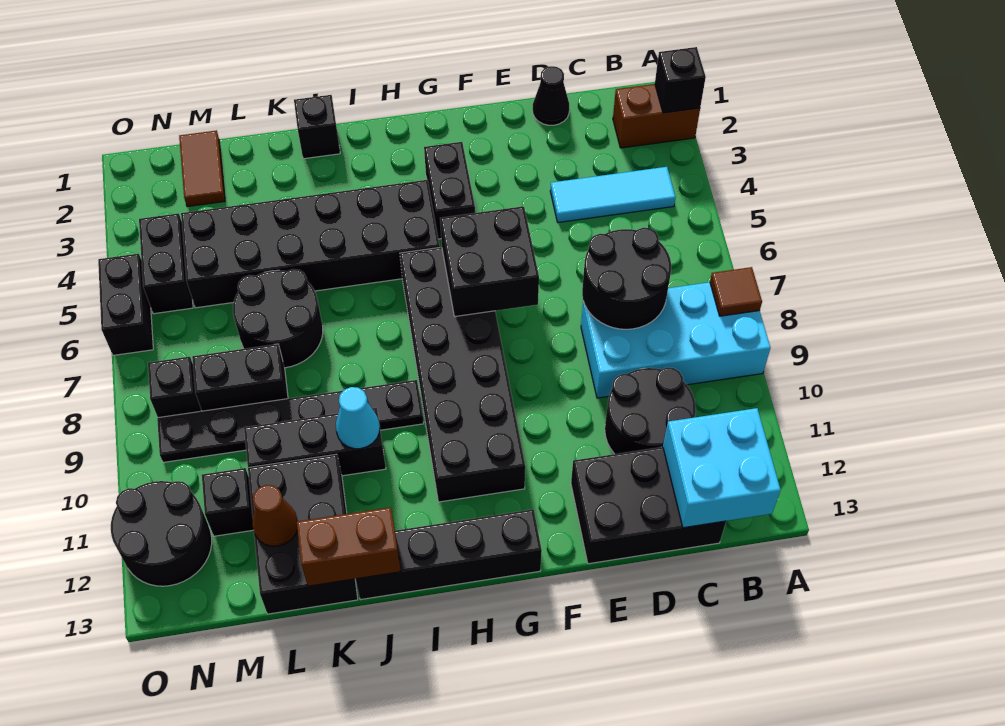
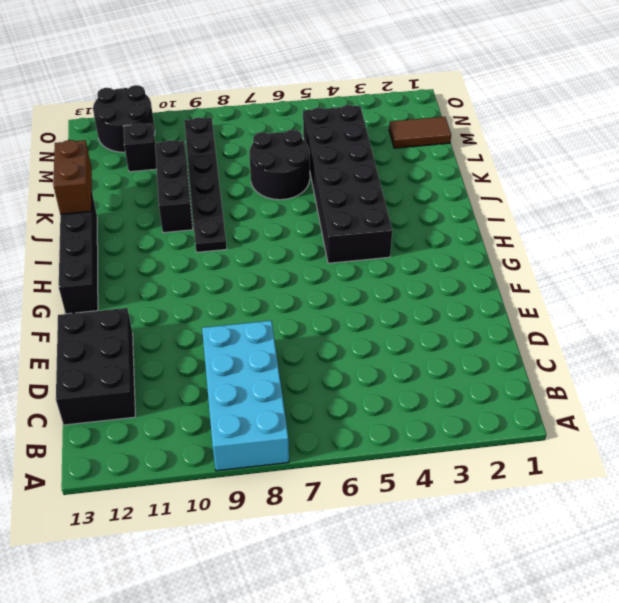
none -> brown 1x2 brick [613,84,700,148]
none -> cyan 1x3 tile [550,167,675,222]
none -> black 2x2 round brick [605,367,696,454]
none -> black 1x1 cone [533,66,569,125]

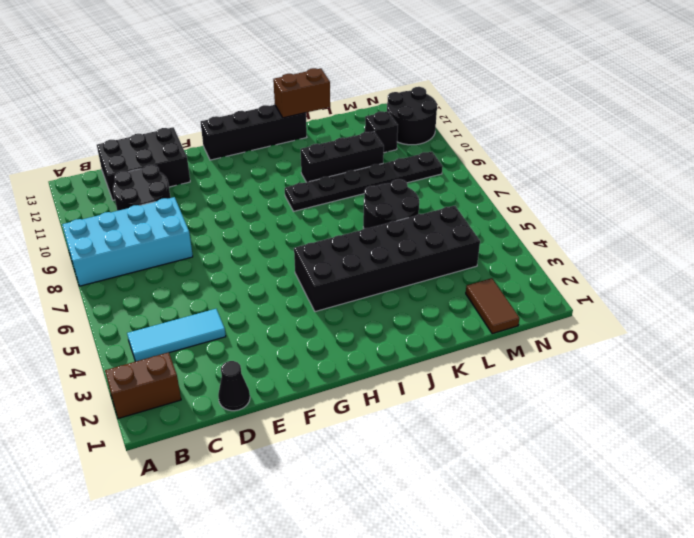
none -> black 1x2 brick [424,142,475,239]
none -> black 2x6 brick [400,247,525,502]
none -> black 1x1 brick [294,95,340,159]
none -> black 2x3 brick [248,454,358,614]

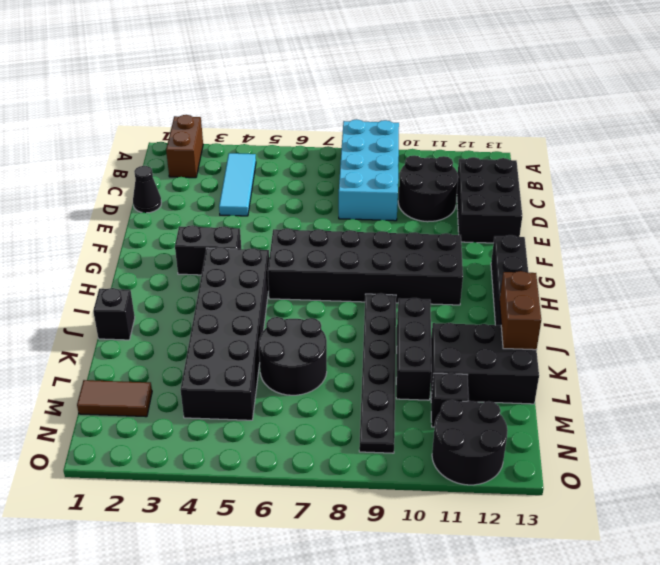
none -> black 1x2 brick [192,344,288,411]
none -> black 1x2 brick [139,213,193,314]
none -> black 1x1 brick [148,357,201,418]
none -> black 1x2 brick [98,254,153,355]

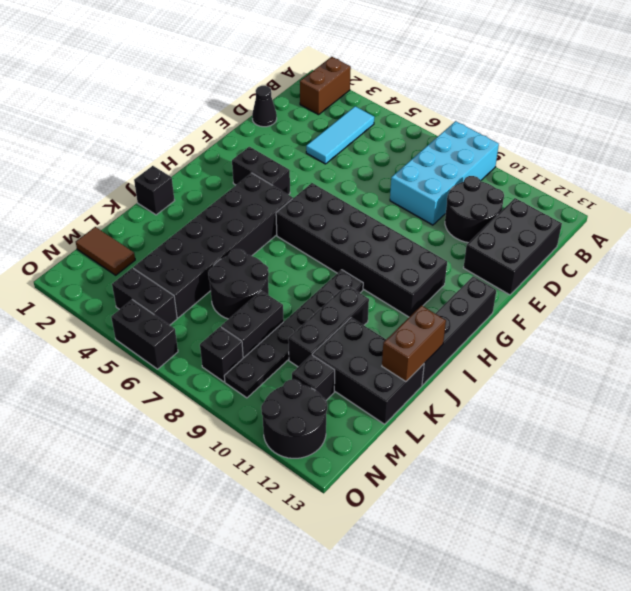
none -> black 1x1 brick [655,47,706,113]
none -> brown 1x1 tile [710,267,762,316]
none -> cyan 2x2 brick [663,408,781,528]
none -> black 2x2 round brick [582,228,671,329]

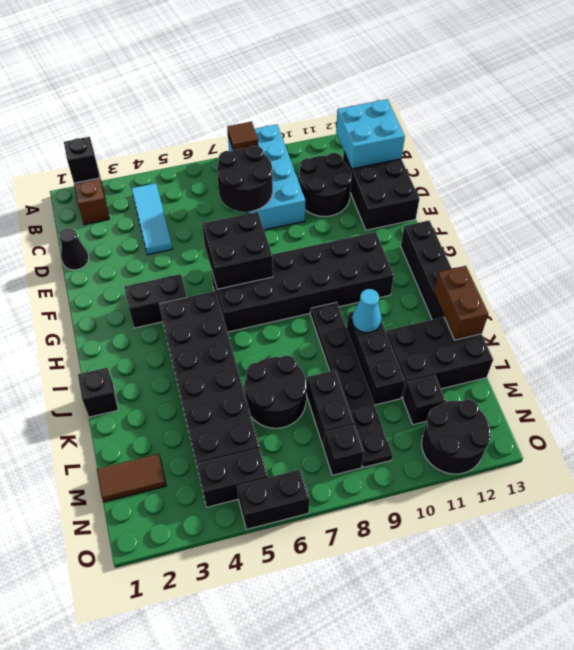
none -> brown 1x1 cone [252,485,298,546]

